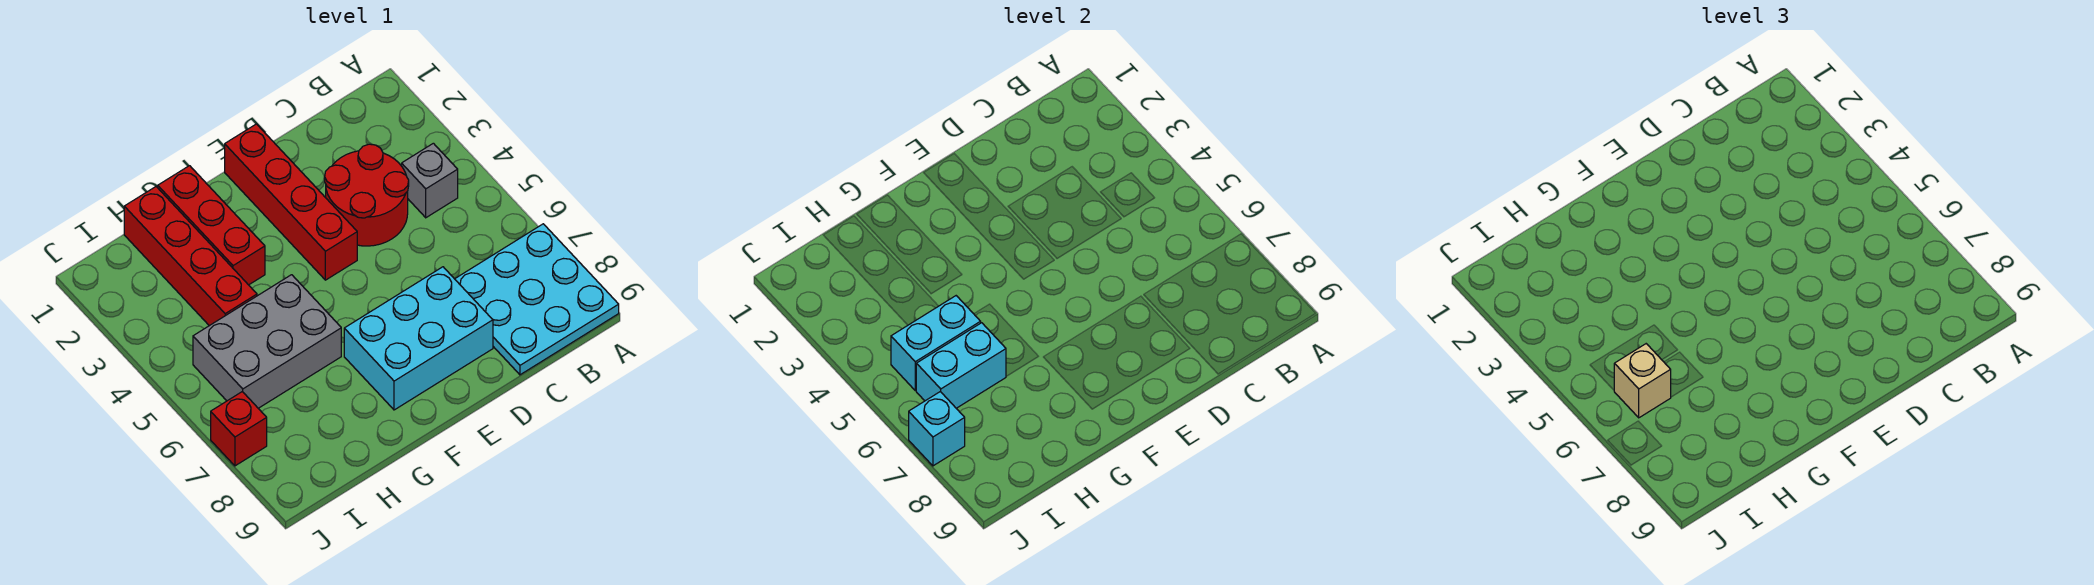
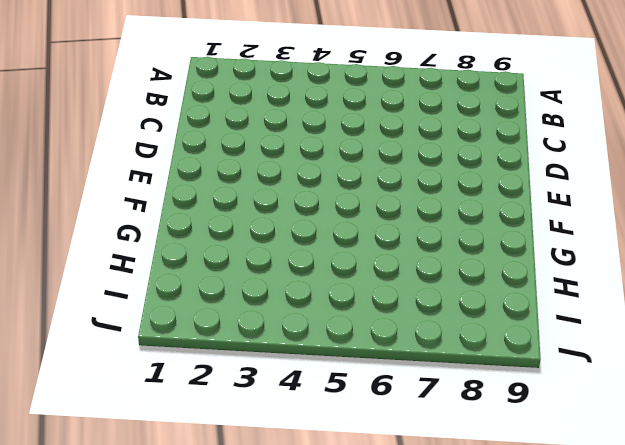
none -> cyan 3x3 plate [455,224,619,375]
none -> grey 1x1 brick [402,143,458,218]
none -> red 2x2 round brick [325,144,409,246]

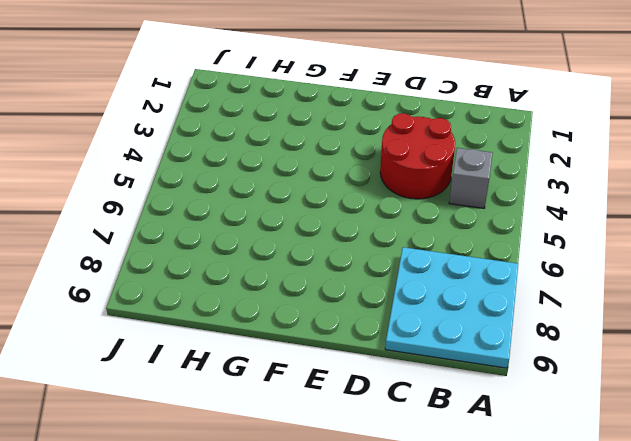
none -> cyan 2x3 brick [344,267,493,410]
none -> red 1x4 brick [225,124,357,280]
none -> red 1x3 brick [158,166,265,285]

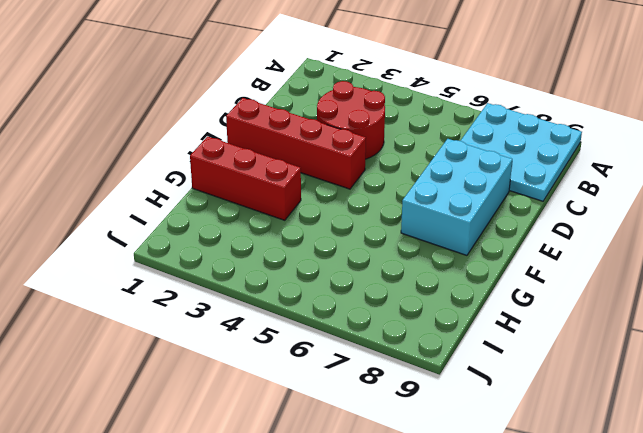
none -> grey 1x1 brick [402,143,458,218]
none -> grey 2x3 brick [193,275,341,408]
none -> red 1x4 brick [124,187,257,326]

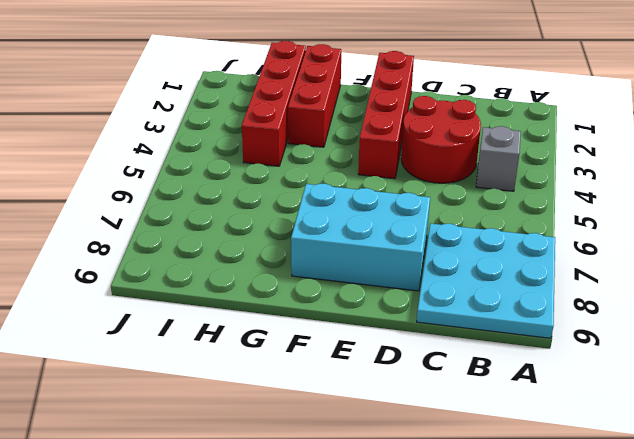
none -> grey 2x3 brick [193,275,341,408]
none -> red 1x1 brick [211,392,267,466]
none -> cyan 1x2 brick [891,296,981,391]

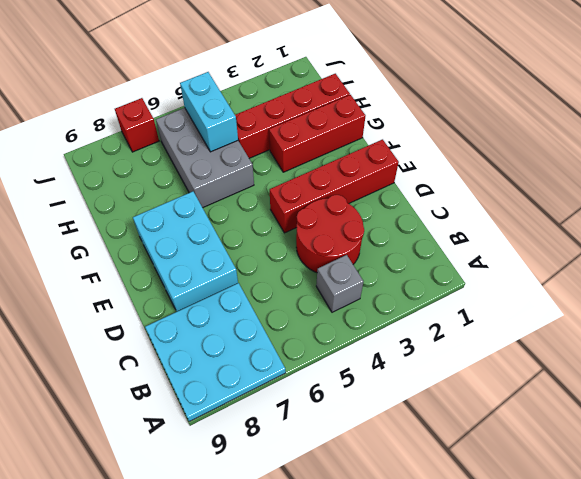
none -> cyan 1x2 brick [916,323,1006,408]
none -> cyan 1x1 brick [909,392,965,466]
none -> tan 1x1 brick [1614,344,1671,418]

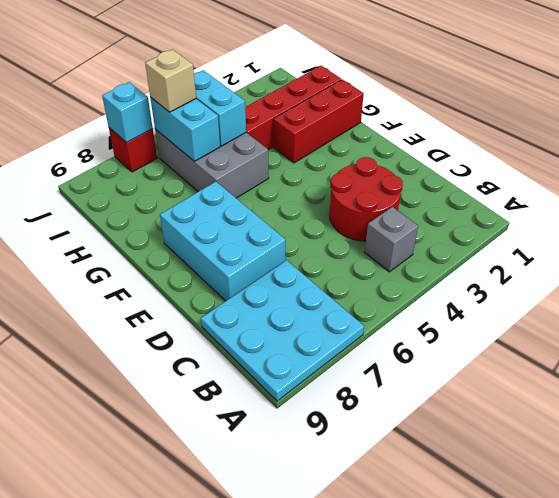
none -> red 1x4 brick [225,124,357,280]

